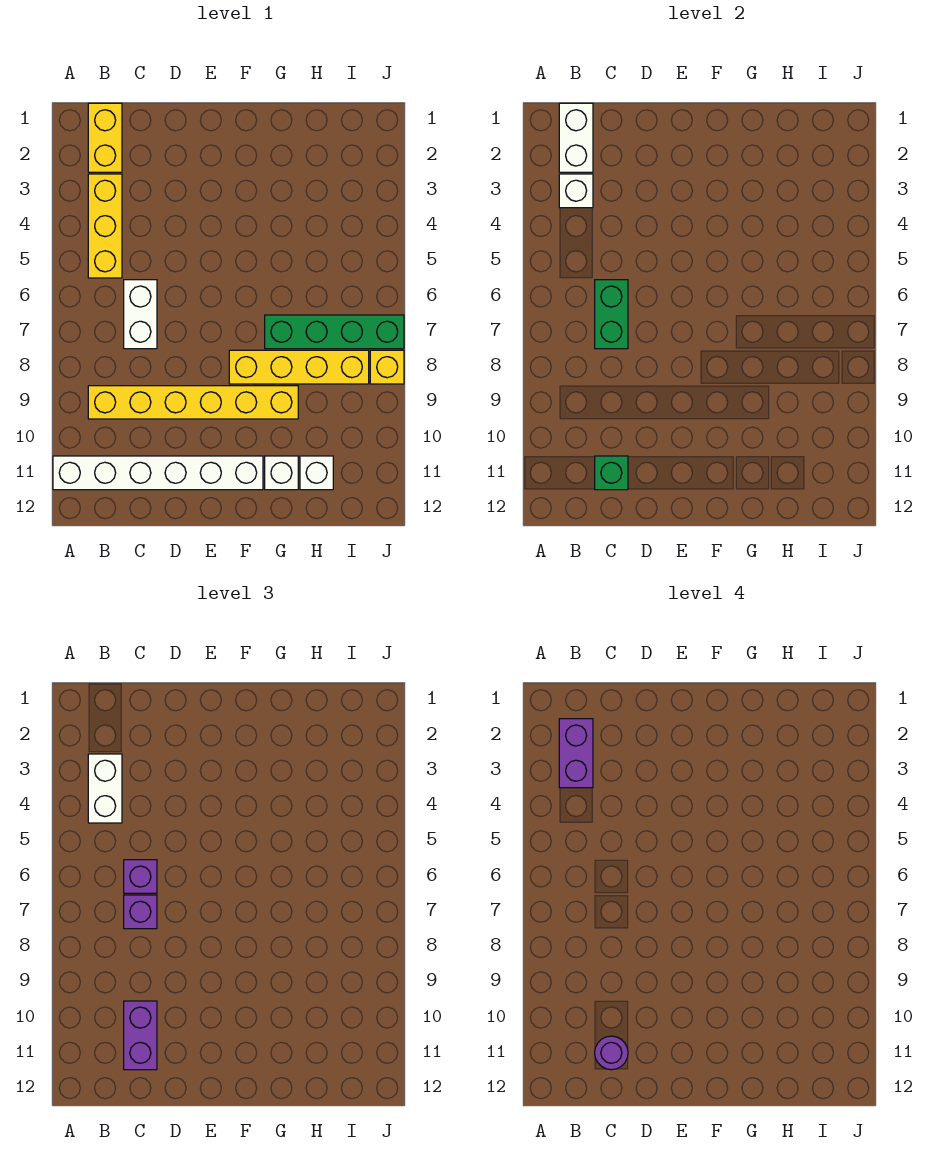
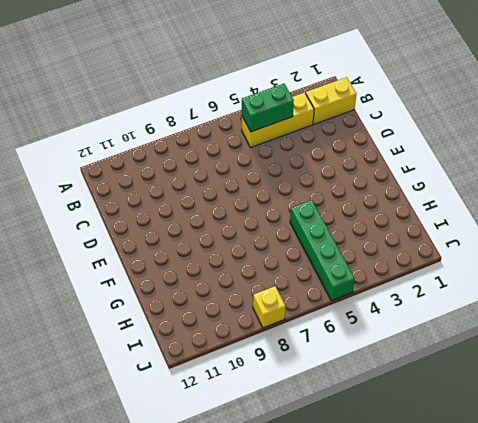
green 1x2 brick [242,84,294,132] -> green 1x2 brick moved to [595,280,628,349]
green 1x4 brick [290,200,355,301] -> green 1x4 brick moved to [265,315,404,349]
none -> white 1x6 brick [53,456,263,490]
none -> yellow 1x6 brick [88,386,298,419]
none -> white 1x2 brick [124,280,157,349]

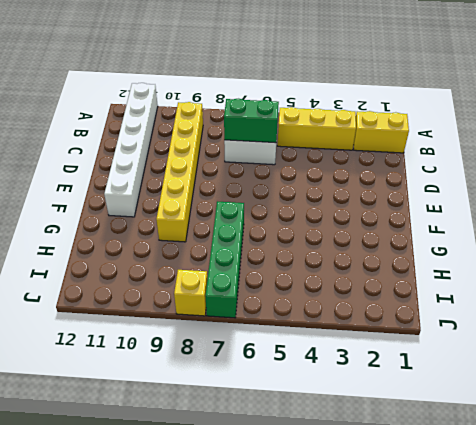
none -> yellow 1x4 brick [229,350,369,384]
none -> white 1x1 brick [265,456,298,490]
none -> white 1x1 brick [300,456,333,490]

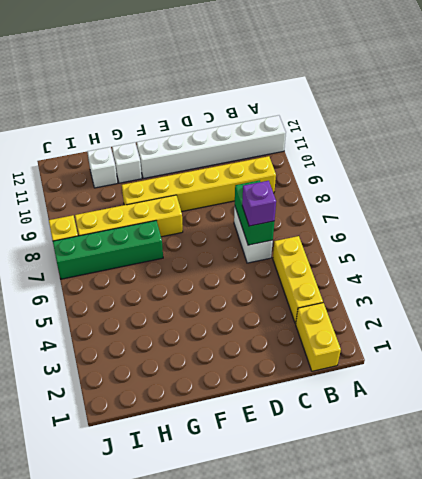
none -> white 1x2 brick [559,103,593,172]
none -> white 1x1 brick [559,174,593,208]
none -> green 1x1 brick [595,456,628,490]

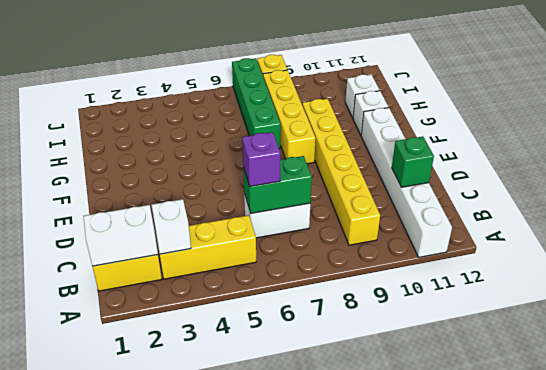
none -> white 1x2 brick [88,754,122,823]
none -> purple 1x1 brick [124,895,157,929]
none -> purple 1x2 brick [124,1001,157,1070]

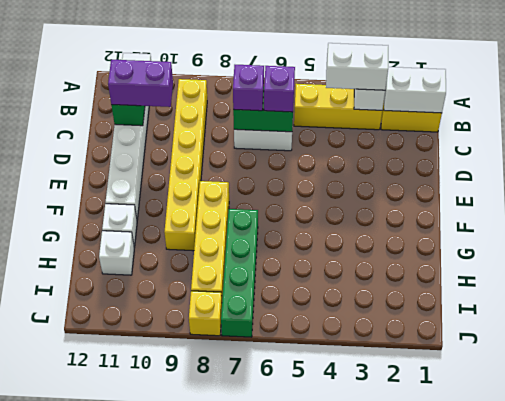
none -> purple 1x2 brick [559,719,593,788]
none -> purple 1x1 round brick [595,1036,628,1070]

